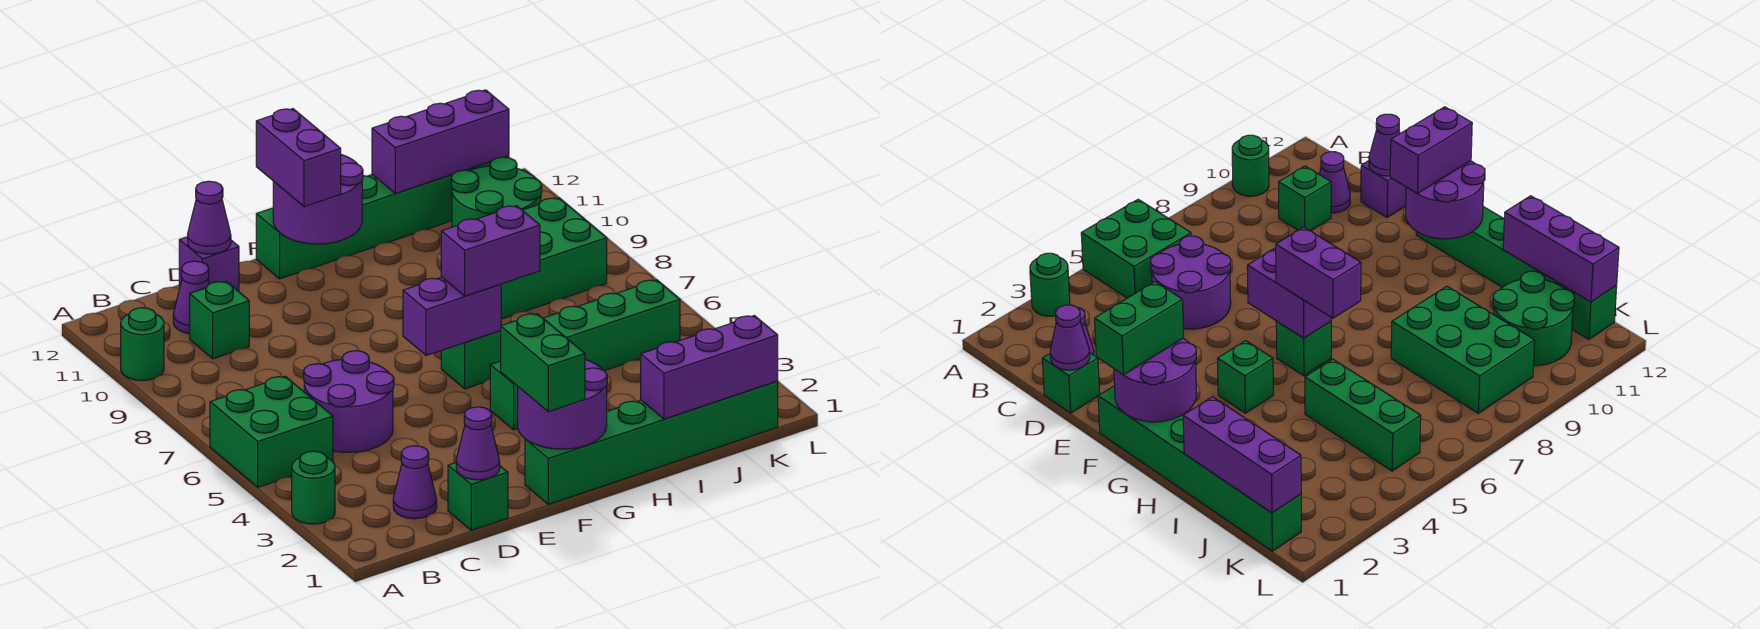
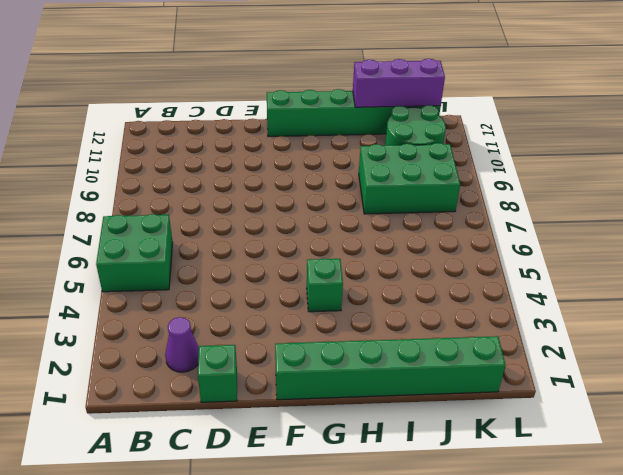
none -> green 1x1 round brick [292,451,335,524]
none -> green 1x1 round brick [121,308,164,381]
none -> purple 2x2 round brick [304,351,394,452]

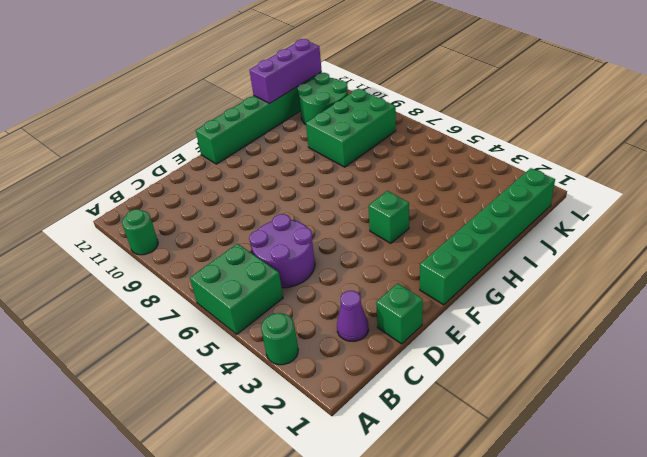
none -> green 1x1 brick [190,281,249,359]
none -> purple 1x1 cone [173,261,209,334]
none -> purple 1x1 brick [179,237,239,291]

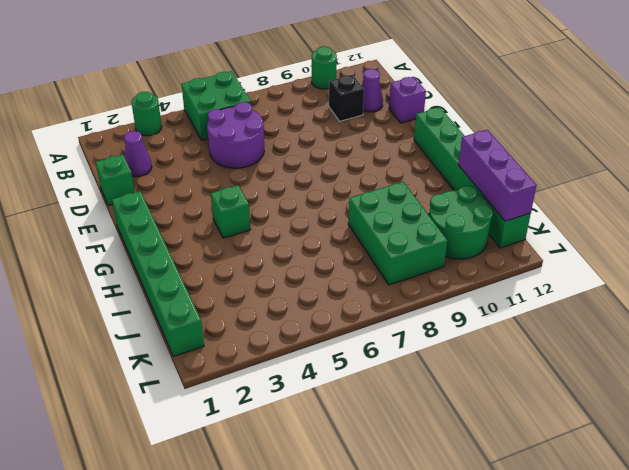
black 1x1 brick [329,75,364,121] -> green 1x1 brick [190,281,249,359]
none -> green 1x1 brick [441,331,501,389]
none -> green 1x3 brick [543,280,680,371]
none -> purple 1x1 cone [456,407,500,480]

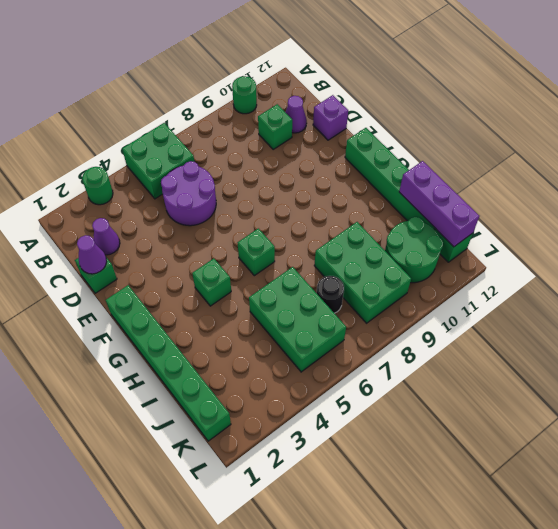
green 2x3 brick [249,267,346,372] -> green 1x3 brick [543,280,680,371]
black 1x1 round brick [317,276,344,313] -> none
none -> purple 1x1 cone [188,181,231,254]
none -> purple 2x2 round brick [518,359,607,449]
none -> purple 1x2 brick [403,277,501,356]

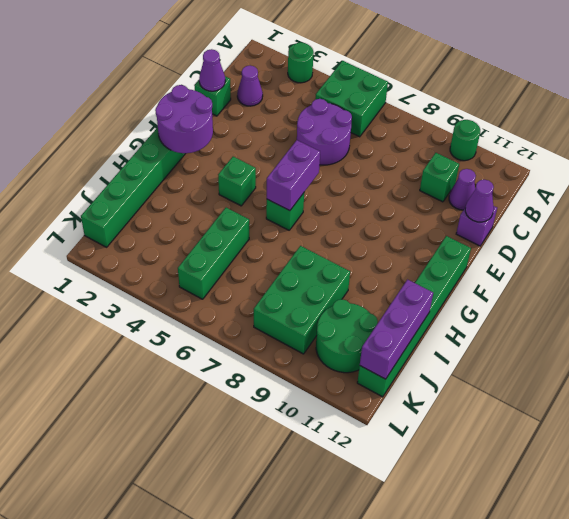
none -> purple 2x2 round brick [273,155,363,244]
none -> purple 1x3 brick [641,316,778,419]
none -> green 1x2 brick [501,314,585,412]

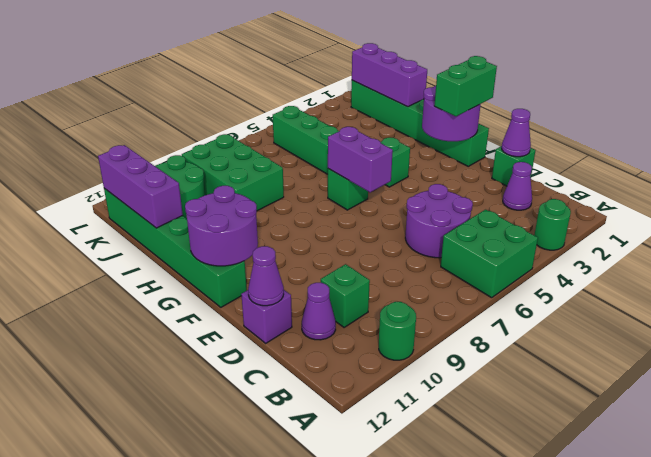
none -> purple 1x2 brick [256,109,341,207]
none -> purple 1x2 brick [441,206,540,296]

